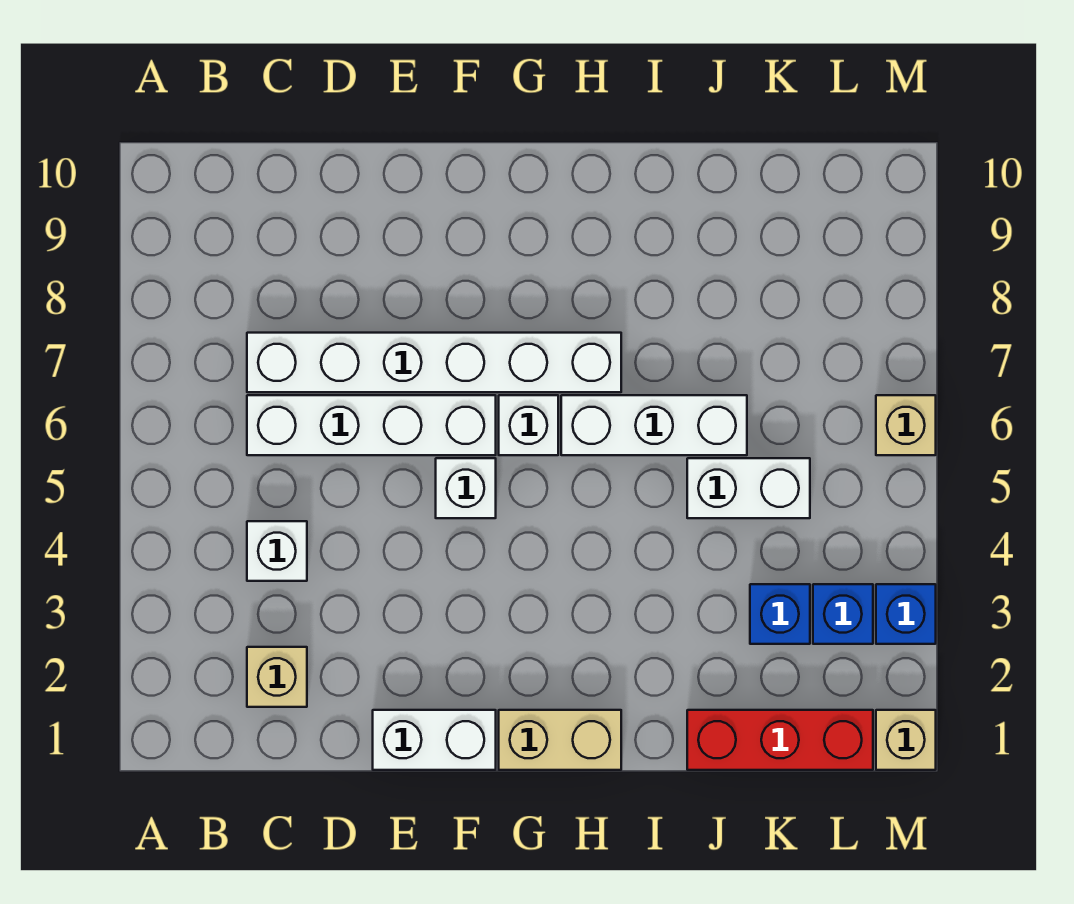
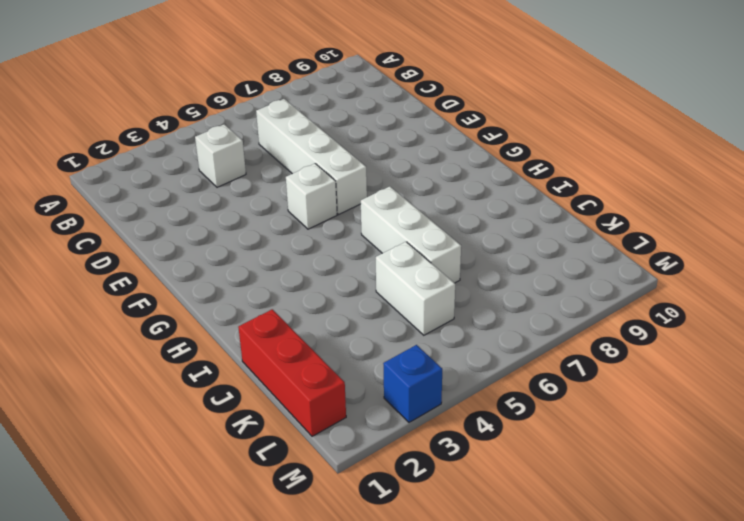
none -> tan 1x1 brick [247,647,307,707]
none -> white 1x6 brick [247,333,621,392]
none -> white 1x2 brick [373,710,496,770]

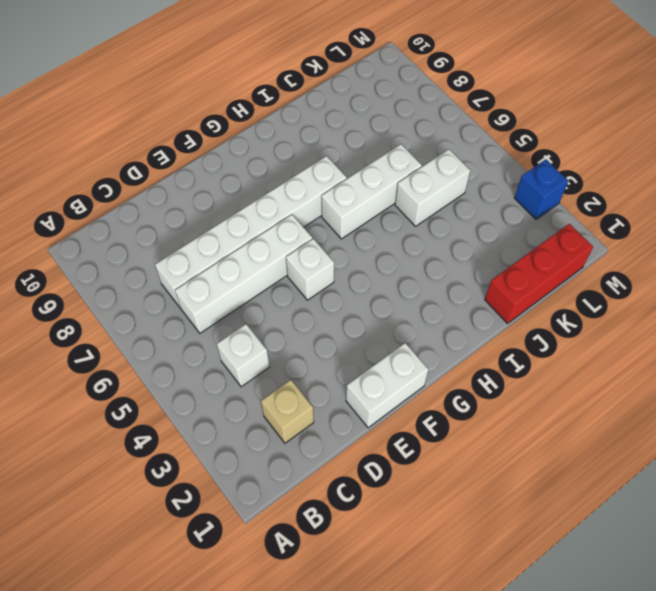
none -> tan 1x2 brick [499,710,621,770]
none -> white 1x1 brick [499,395,558,455]
none -> blue 1x1 brick [750,584,810,644]

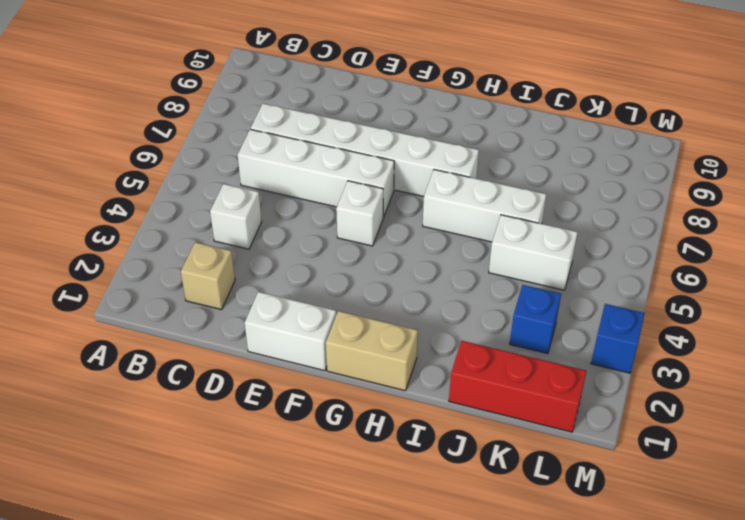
none -> white 1x1 brick [499,395,558,455]
none -> blue 1x1 brick [813,584,873,644]
none -> tan 1x1 brick [876,710,936,770]

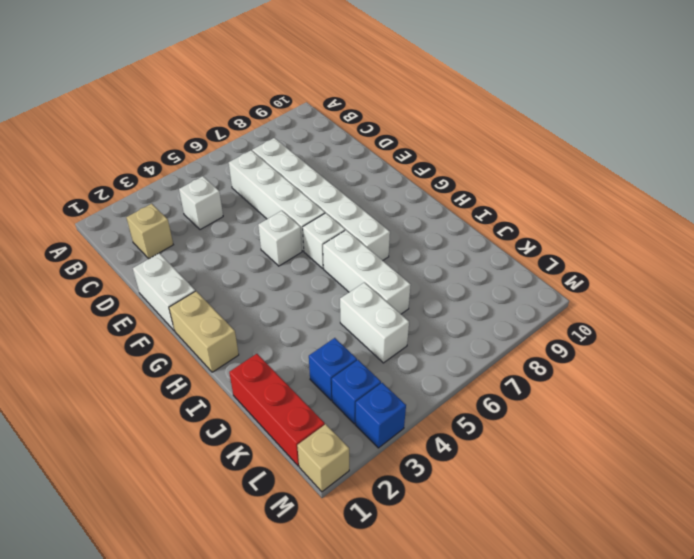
none -> tan 1x1 brick [876,395,936,455]

